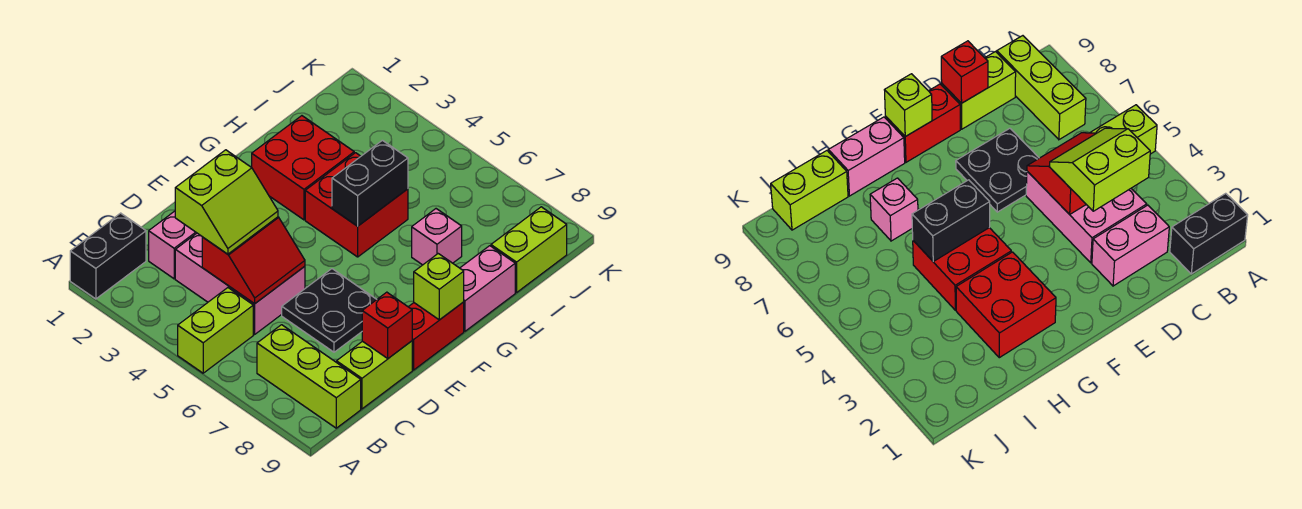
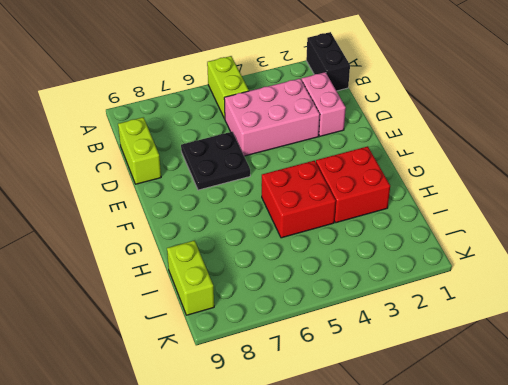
none -> lime 1x3 brick [257,325,361,428]
none -> red 1x2 brick [409,302,464,370]
none -> pink 1x2 brick [460,246,515,331]

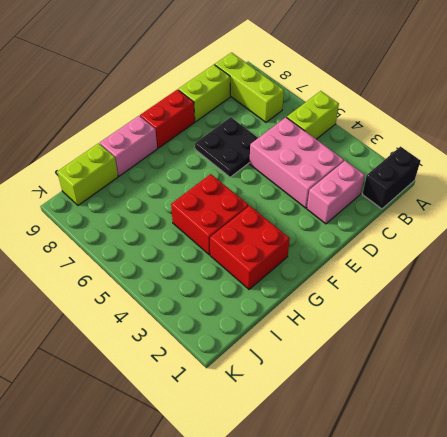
none -> pink 1x1 brick [412,209,462,265]
none -> red 2x2 slope [202,217,305,304]
none -> red 1x1 brick [362,292,412,358]

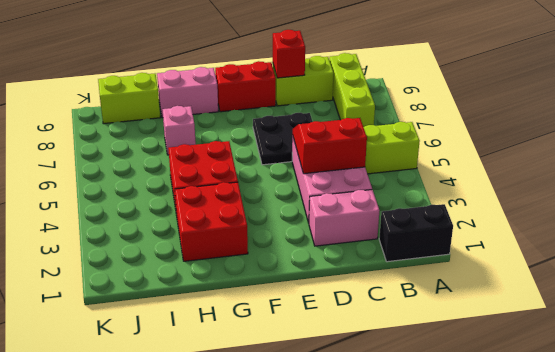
none -> lime 1x1 brick [414,254,464,320]
none -> black 1x2 brick [332,140,408,226]
none -> lime 2x2 slope [175,150,278,254]

